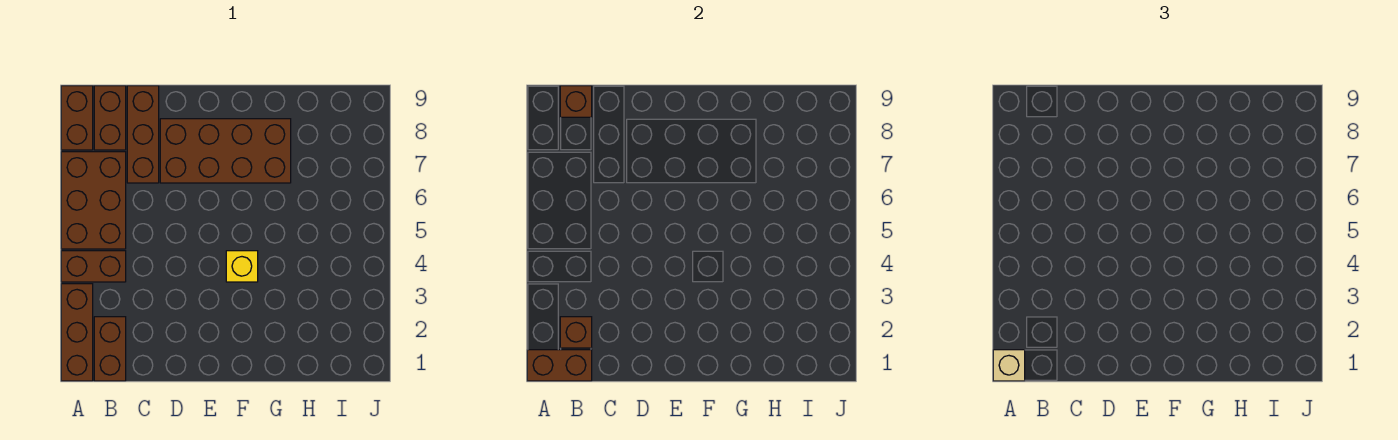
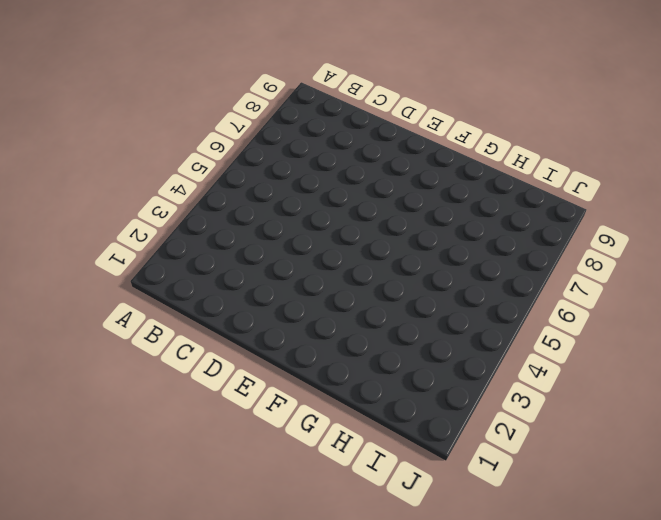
none -> brown 1x3 brick [61,284,93,381]
none -> brown 1x2 brick [61,251,126,282]
none -> brown 2x3 brick [61,152,126,249]

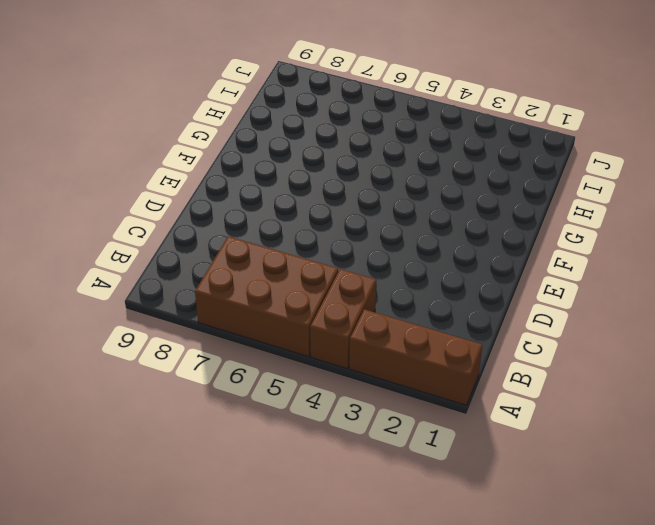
none -> brown 1x2 brick [61,86,93,150]
none -> brown 1x2 brick [94,317,126,381]
none -> brown 1x2 brick [94,86,126,150]

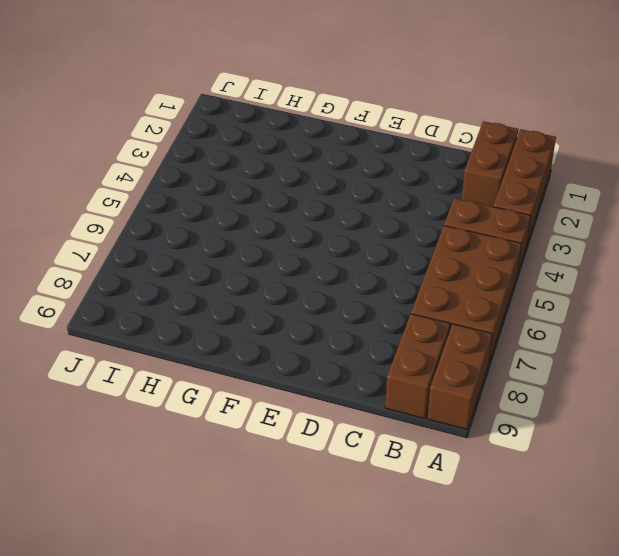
none -> brown 1x3 brick [127,86,159,183]
none -> brown 2x4 brick [160,119,291,183]
none -> yellow 1x1 brick [226,251,258,282]

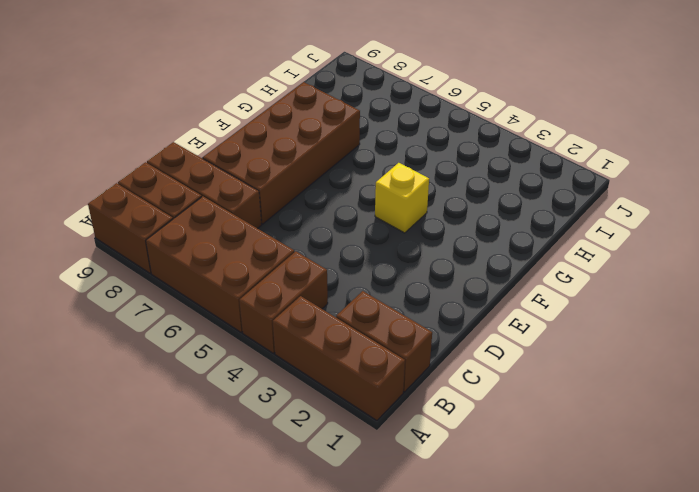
none -> brown 1x2 brick [527,350,592,381]
none -> brown 1x1 brick [560,317,592,348]
none -> brown 1x1 brick [560,86,592,117]

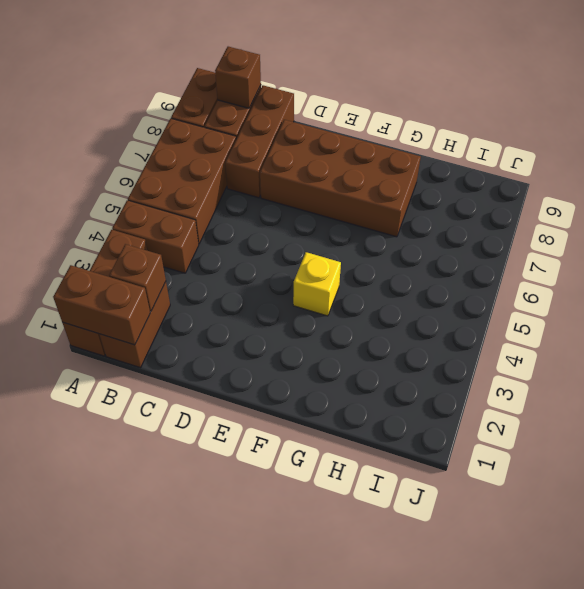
none -> tan 1x1 brick [993,350,1025,381]

